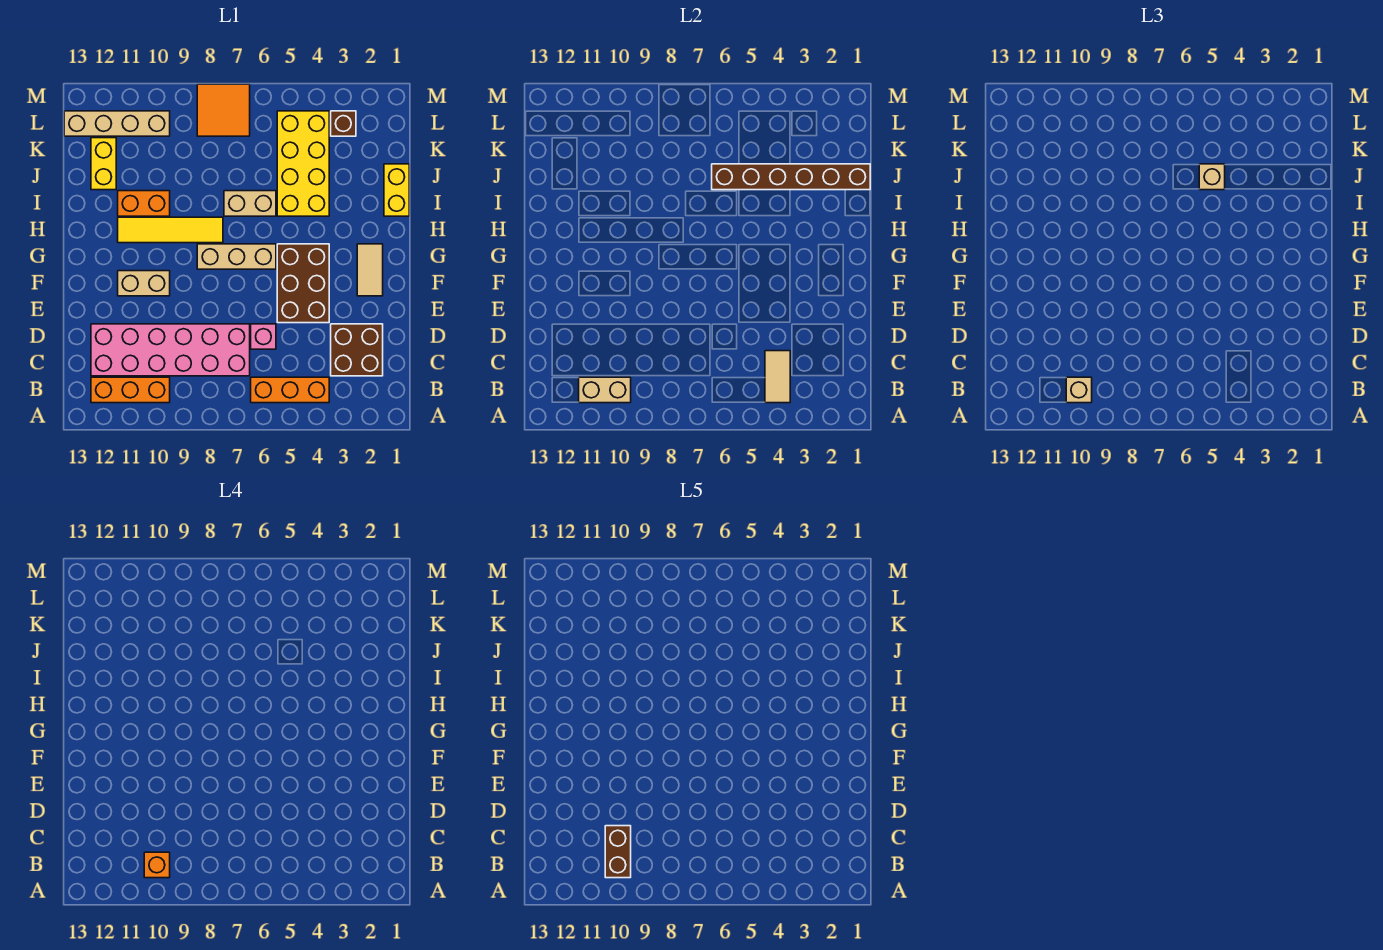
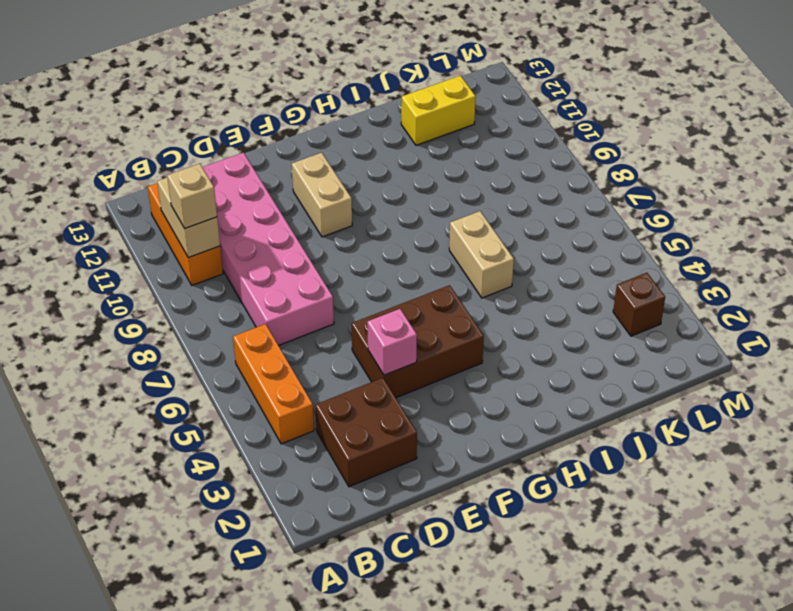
pink 1x1 brick [367,309,417,375] -> pink 1x1 brick moved to [251,324,276,349]
none -> tan 1x2 tile [357,244,383,296]
none -> tan 1x3 brick [197,244,276,269]
none -> yellow 1x4 tile [118,217,223,243]

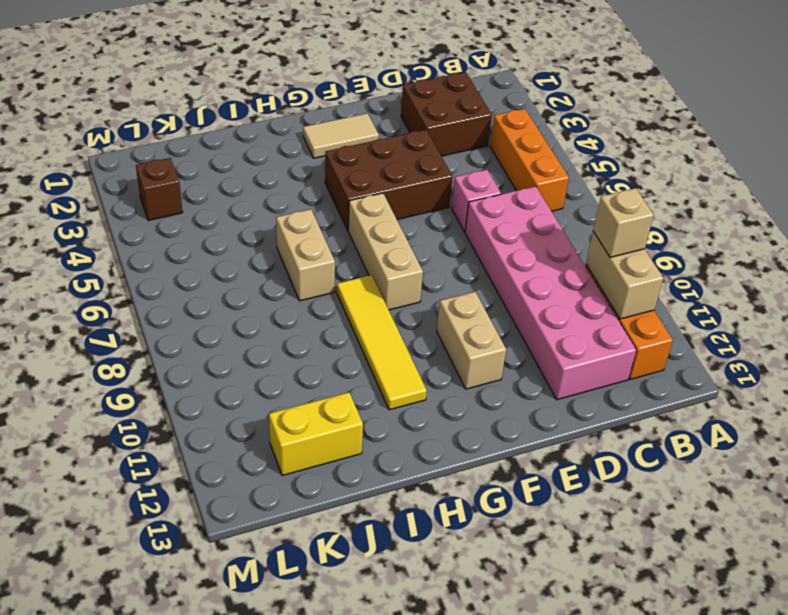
none -> yellow 1x2 brick [384,164,409,216]
none -> yellow 2x4 brick [277,111,329,216]
none -> orange 1x2 brick [118,191,170,216]

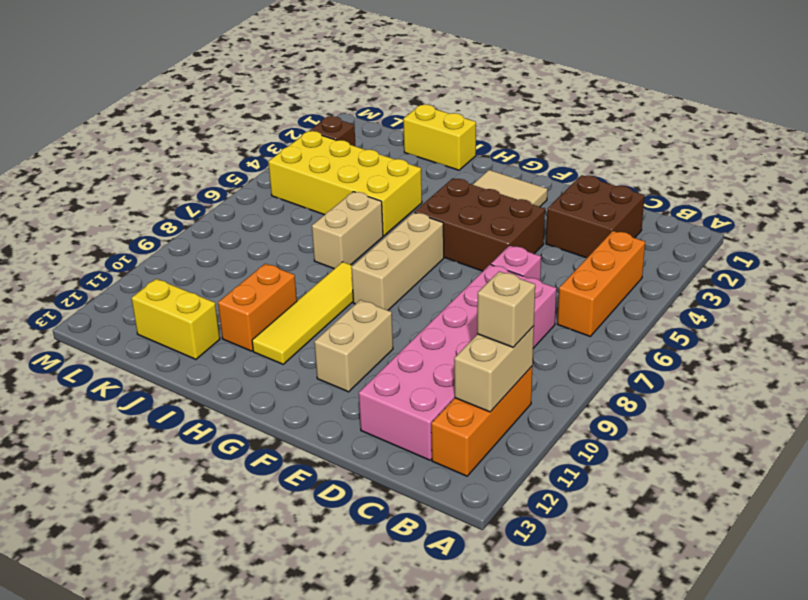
none -> orange 2x2 tile [197,84,250,136]
none -> tan 1x4 brick [64,111,170,136]
none -> tan 1x2 tile [765,351,790,403]

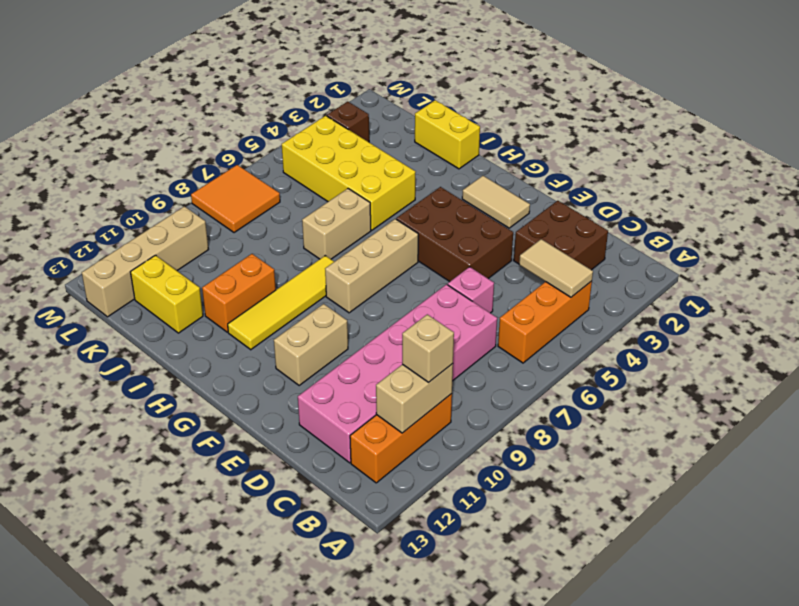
none -> brown 1x6 brick [712,164,870,190]
none -> tan 1x1 brick [1199,164,1225,190]
none -> orange 1x1 brick [144,852,170,878]

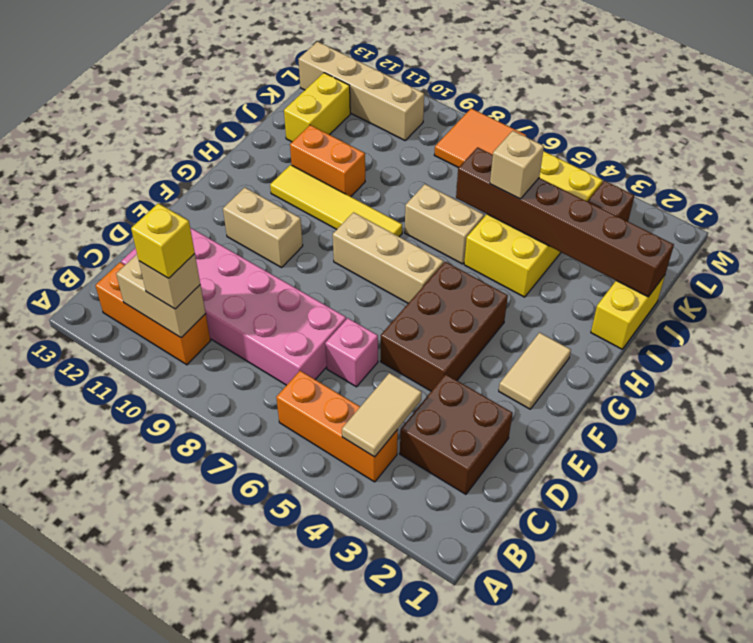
yellow 1x1 brick [131,203,195,278] -> orange 1x1 brick [144,852,170,878]
none -> brown 1x2 brick [605,826,631,878]

